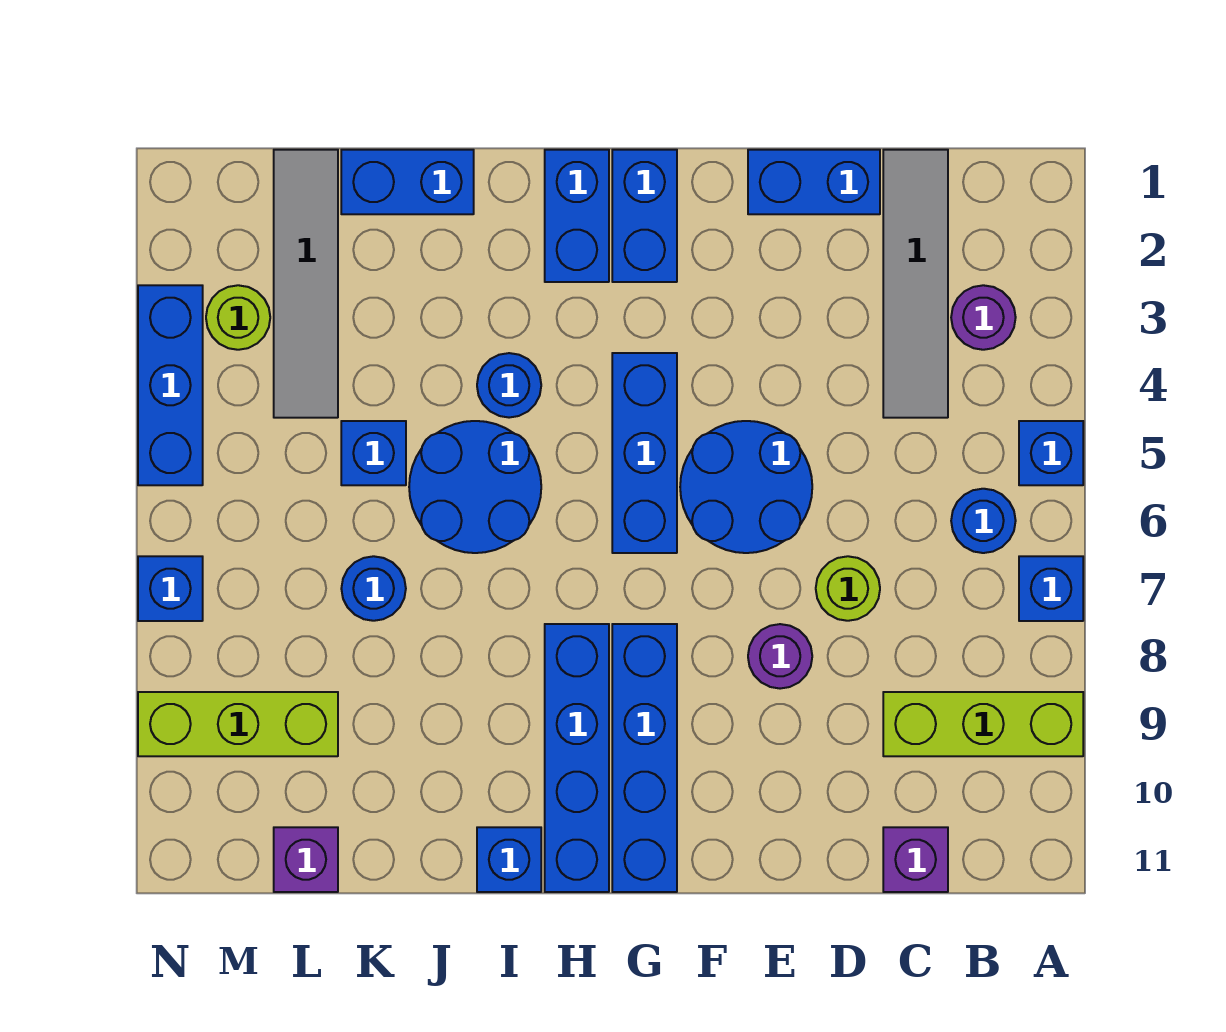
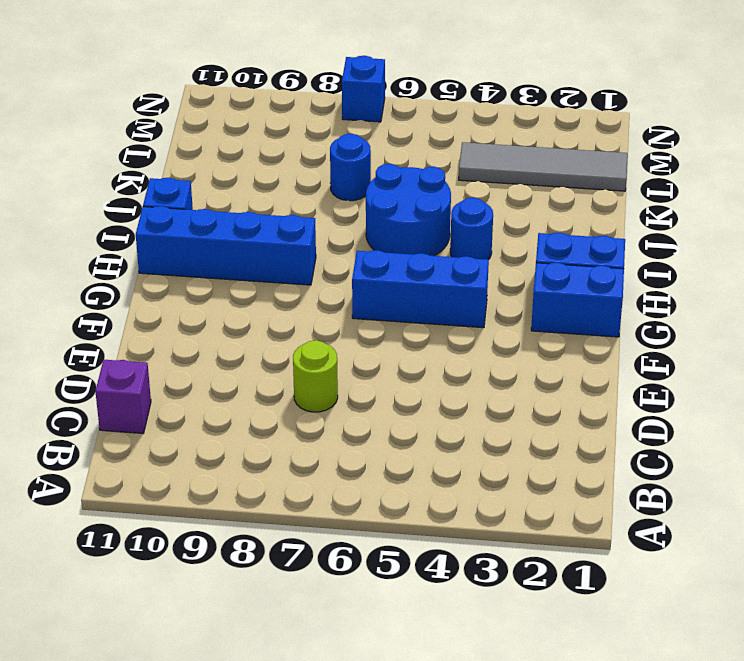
none -> blue 1x1 brick [1019,421,1083,485]
none -> blue 1x1 brick [1019,556,1083,621]
none -> lime 1x3 brick [883,692,1083,756]

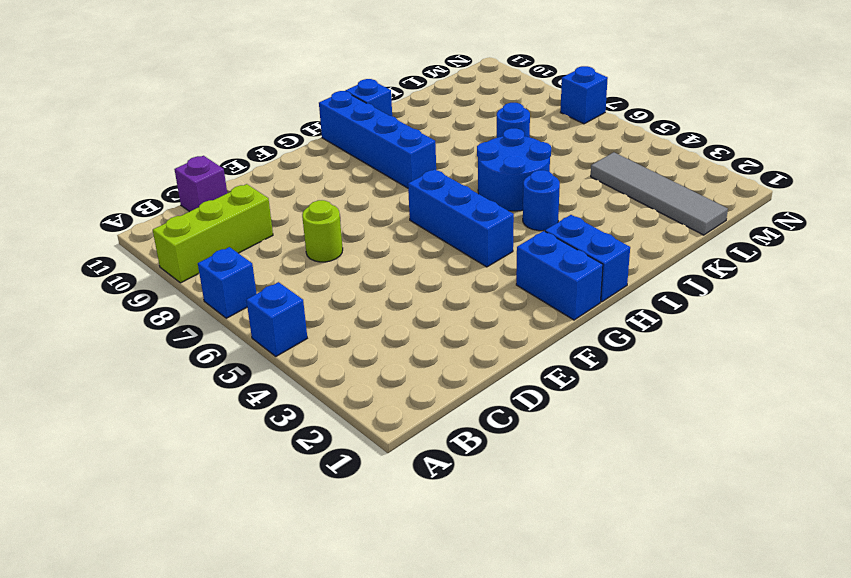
none -> purple 1x1 round brick [951,285,1016,350]
none -> blue 1x1 round brick [951,489,1016,553]
none -> grey 1x4 tile [883,150,948,418]

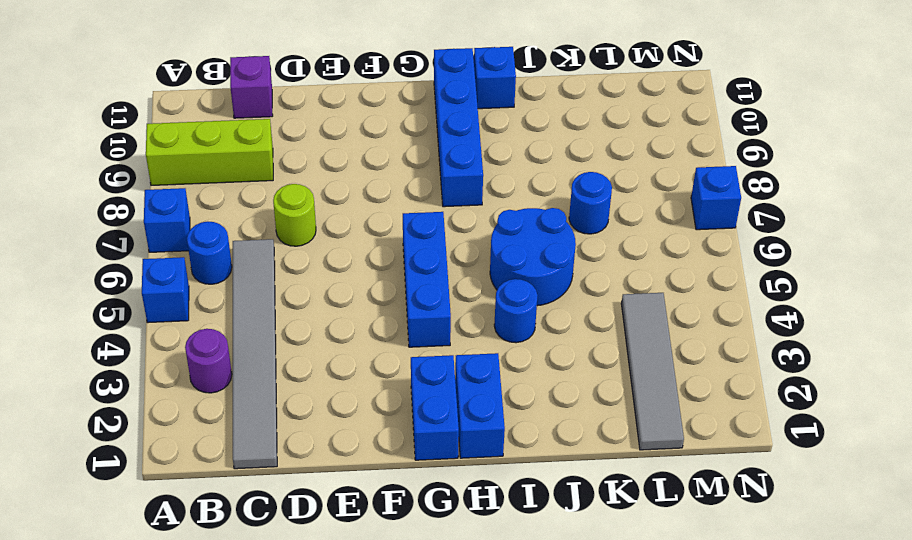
grey 1x6 tile [233,239,277,469] -> grey 1x4 tile [883,150,948,418]
none -> blue 1x2 brick [748,150,880,214]
none -> blue 2x2 round brick [680,421,812,553]
none -> purple 1x1 round brick [748,624,812,689]

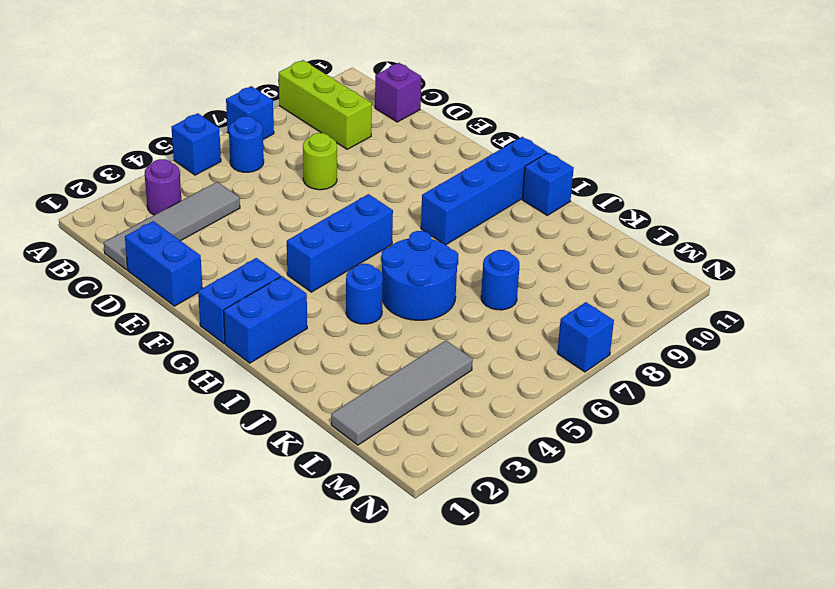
none -> blue 2x2 round brick [680,421,812,553]
none -> purple 1x1 round brick [748,624,812,689]
none -> blue 1x4 brick [612,624,677,892]

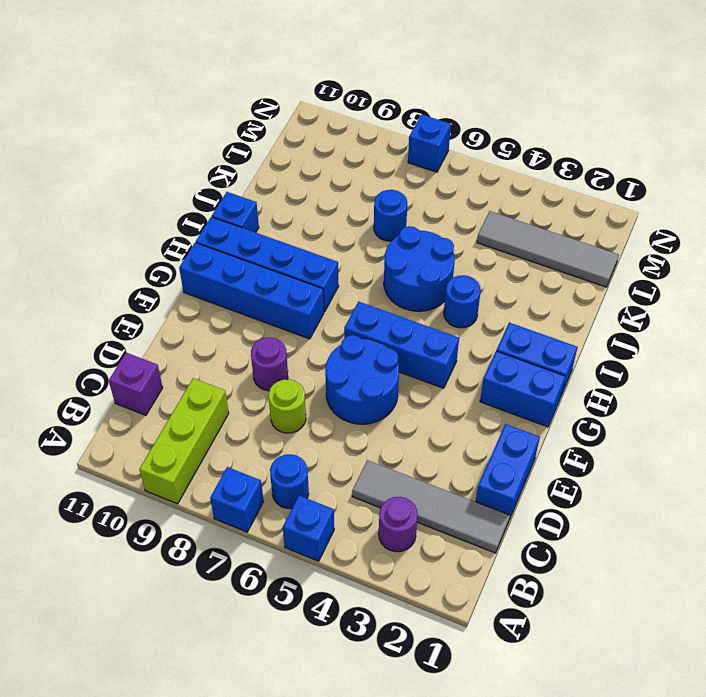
none -> blue 1x2 brick [341,150,474,214]
none -> blue 1x1 brick [341,421,406,485]
none -> lime 1x3 brick [138,692,338,756]

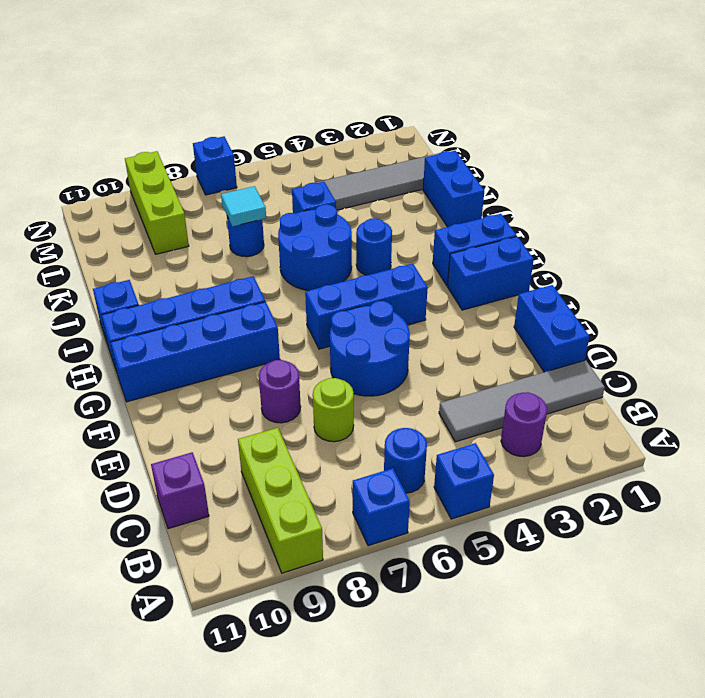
cyan 1x1 tile [221,186,266,226] -> none
none -> purple 1x1 brick [274,827,338,892]
none -> lime 1x1 round brick [206,285,270,350]
none -> blue 1x3 brick [138,285,203,485]

